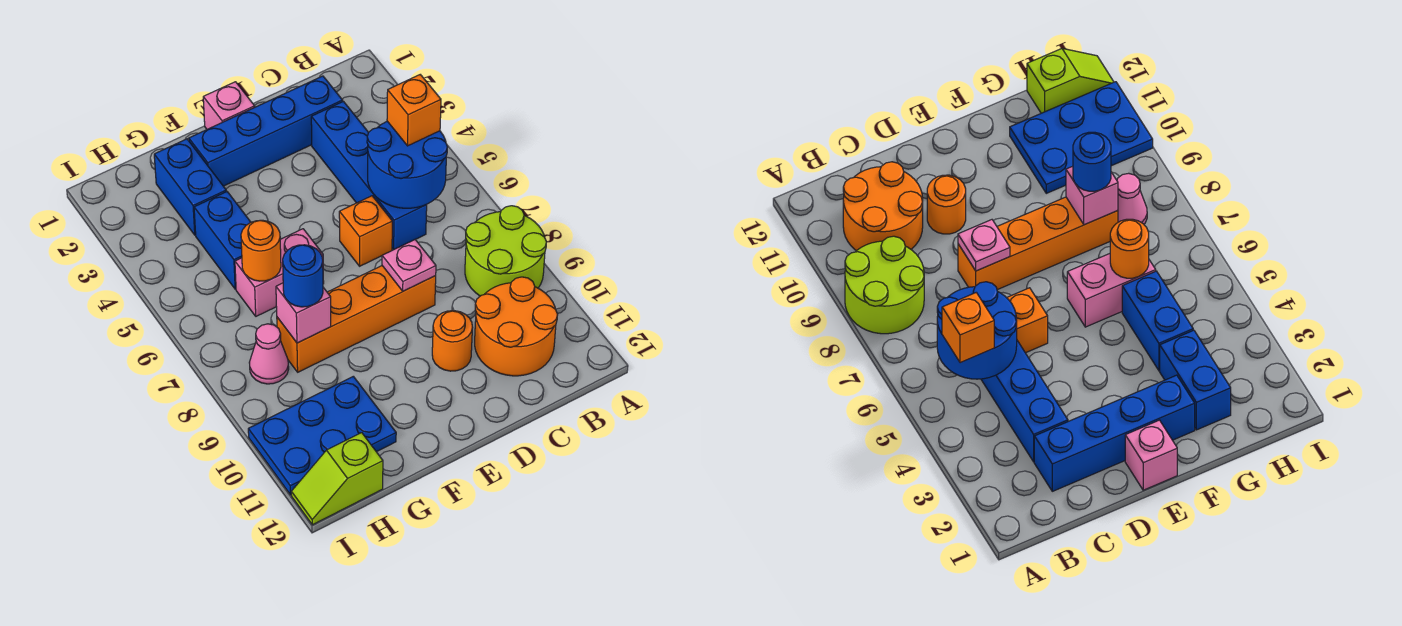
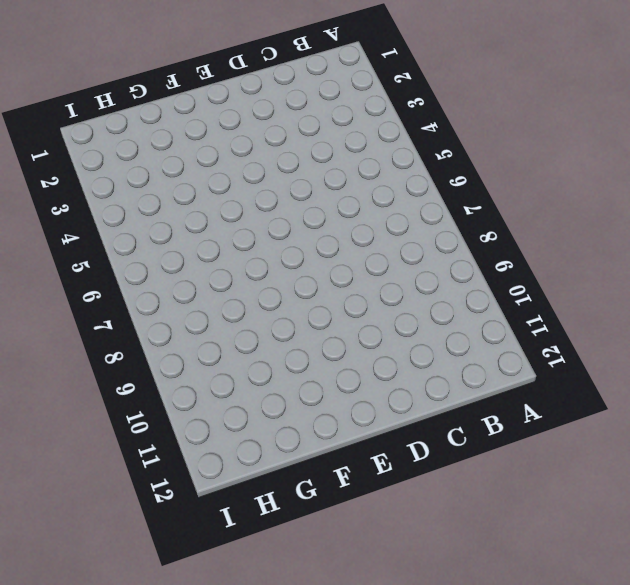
none -> lime 2x2 round brick [465,206,546,296]
none -> orange 2x2 round brick [475,277,558,376]
none -> blue 1x4 brick [189,76,343,186]

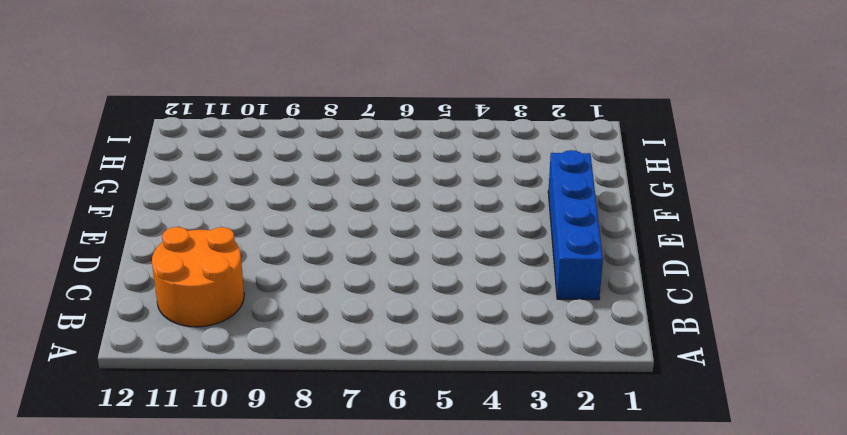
none -> lime 2x2 round brick [465,206,546,296]
none -> blue 1x4 brick [311,101,427,250]
none -> orange 1x1 brick [339,196,392,266]

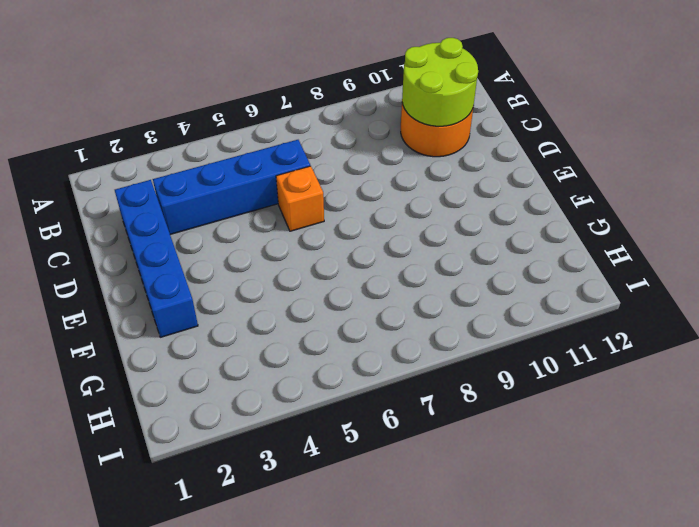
lime 2x2 round brick [402,38,478,126] -> lime 2x2 round brick moved to [465,206,546,296]
none -> orange 1x4 brick [277,266,436,372]
none -> orange 1x1 round brick [432,311,473,371]
none -> pink 1x1 brick [203,82,255,129]

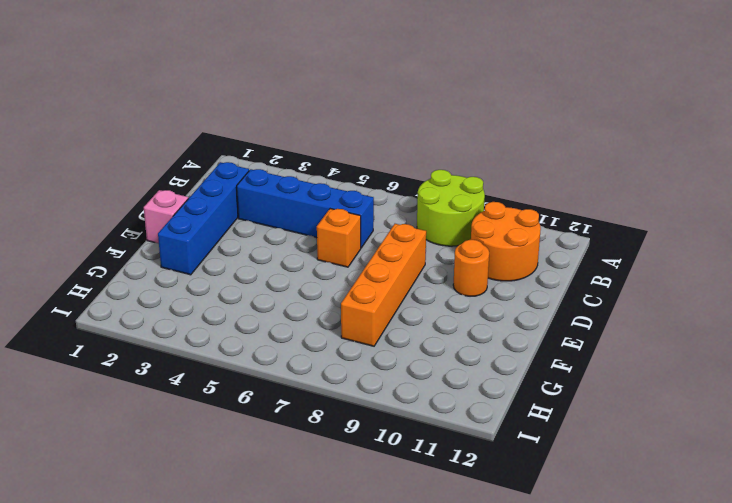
none -> pink 1x2 brick [235,229,324,316]
none -> blue 1x2 brick [154,139,226,235]
none -> blue 1x2 brick [194,192,251,289]

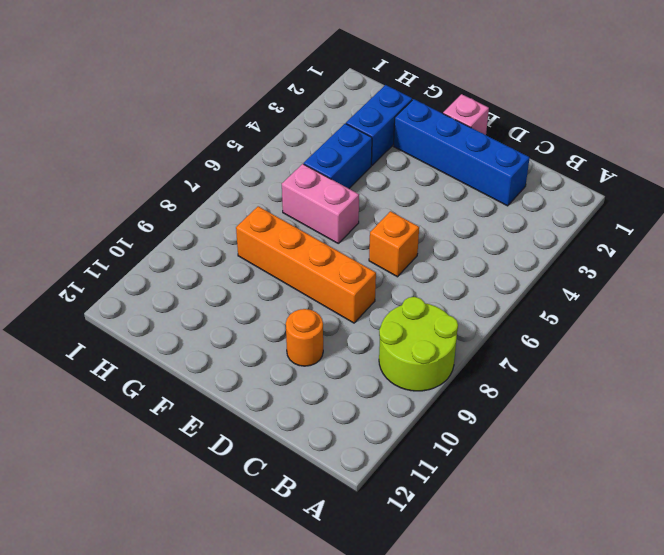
none -> orange 2x2 round brick [475,277,558,376]
none -> blue 1x4 brick [311,101,427,250]
none -> blue 2x3 plate [248,376,396,495]

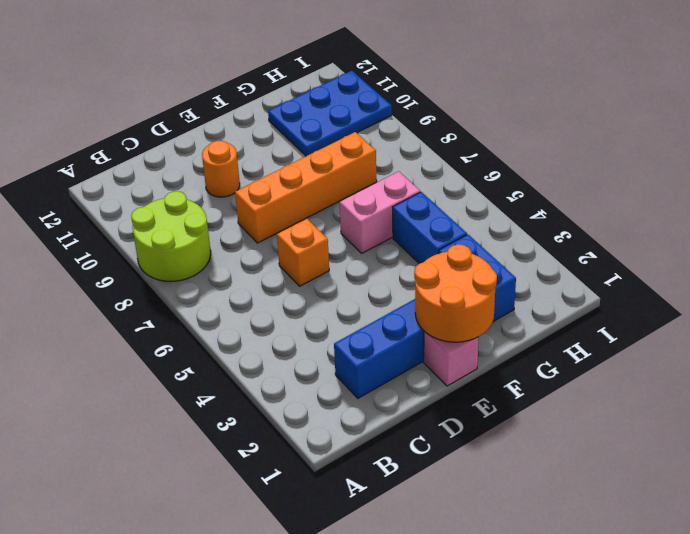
orange 2x2 round brick [414,244,497,342] -> orange 2x2 round brick moved to [475,277,558,376]
none -> blue 1x4 brick [311,101,427,250]
none -> pink 1x1 cone [249,324,289,384]
none -> lime 1x2 slope [291,433,383,525]

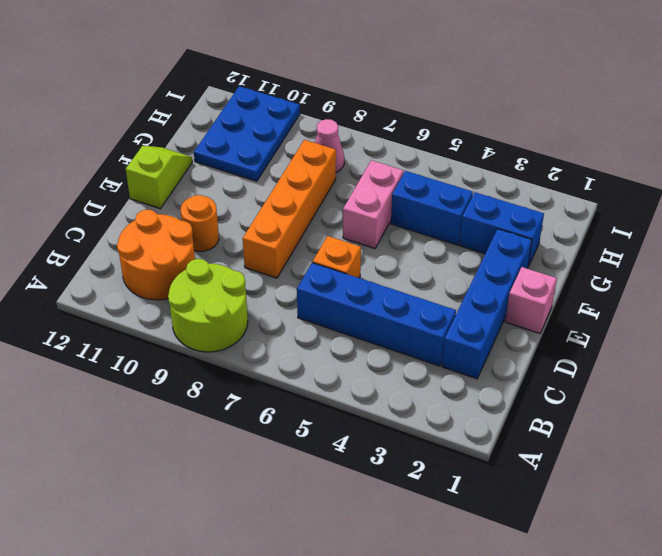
lime 1x2 slope [126,146,192,209] -> lime 1x2 slope moved to [291,433,383,525]
none -> blue 2x2 round brick [367,121,447,208]
none -> pink 1x1 plate [382,240,436,291]
none -> orange 1x1 round brick [241,220,281,281]

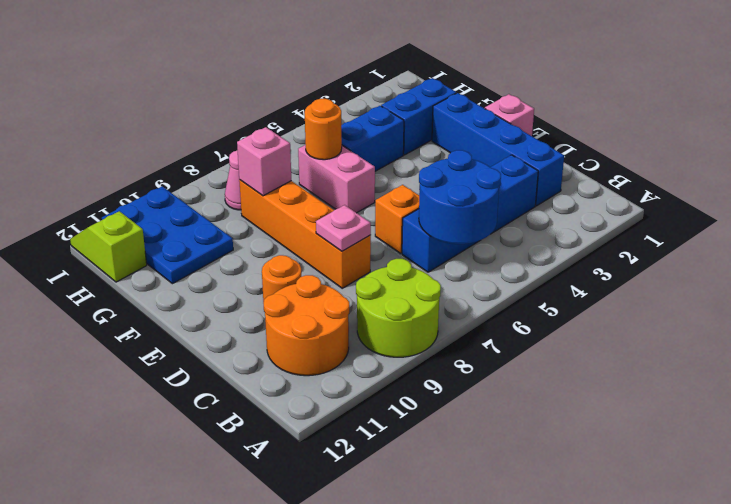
none -> orange 1x1 brick [387,75,441,146]
none -> blue 1x1 round brick [283,245,323,307]

